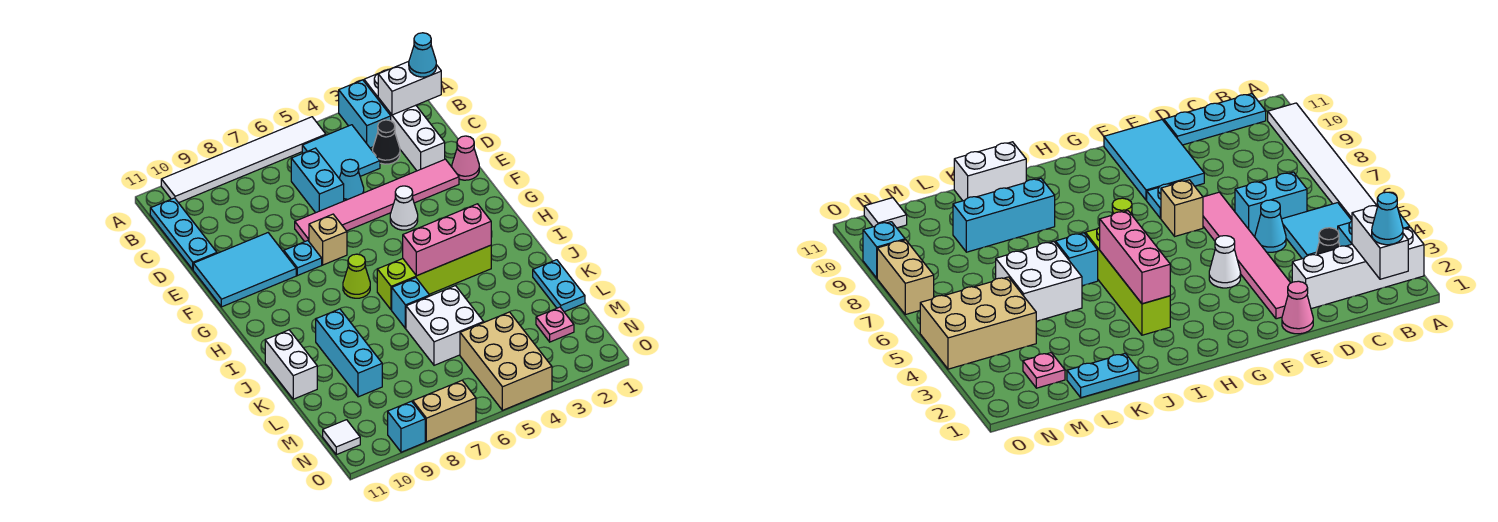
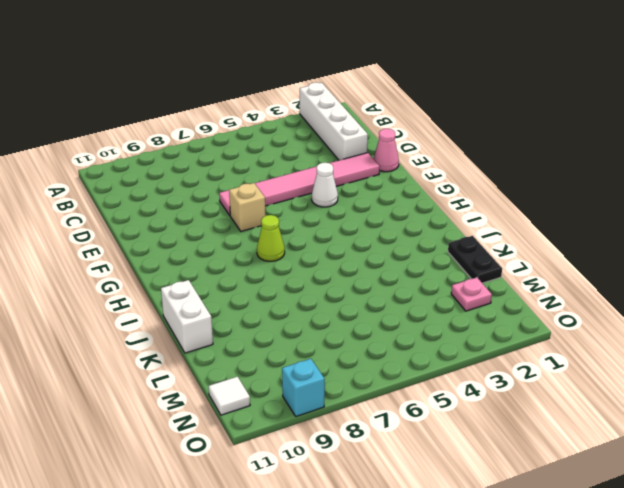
black 1x2 plate [448,236,502,283] -> cyan 1x2 plate [533,260,585,312]
none -> cyan 1x2 brick [339,80,391,148]
none -> white 1x6 tile [161,117,326,203]
none -> cyan 2x2 tile [302,125,380,178]

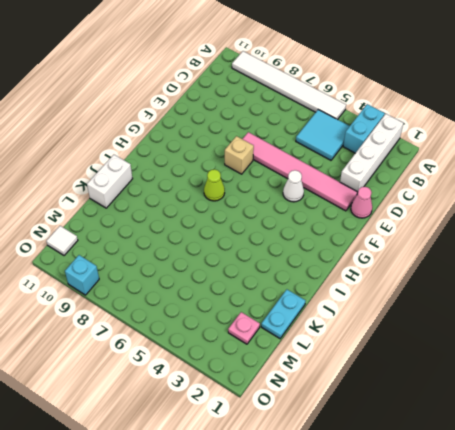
none -> cyan 1x3 plate [150,198,217,270]
none -> black 1x1 cone [373,120,400,164]
none -> cyan 1x2 brick [291,148,344,213]

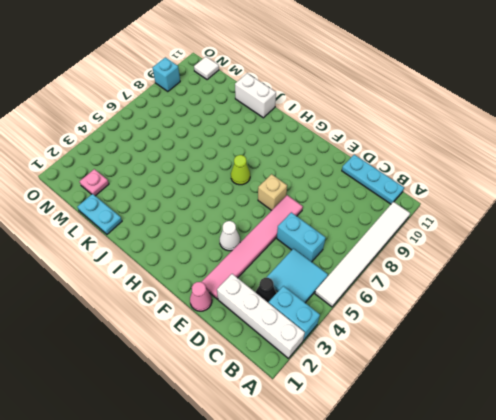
none -> cyan 1x1 cone [339,159,364,201]
none -> cyan 2x3 tile [193,233,296,307]
none -> cyan 1x1 plate [284,241,322,276]

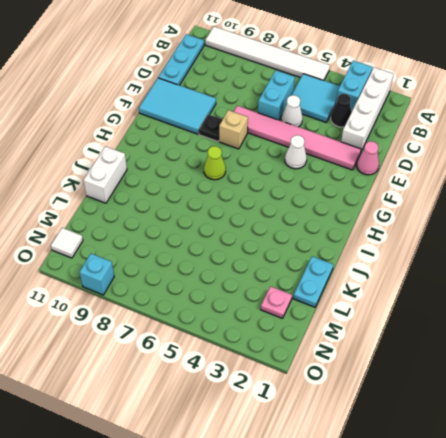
white 1x1 cone [281,95,303,127] -> cyan 1x1 cone [339,159,364,201]
black 1x1 plate [199,114,223,141] -> cyan 1x1 plate [284,241,322,276]
none -> lime 1x4 brick [377,245,491,310]
none -> cyan 1x1 brick [392,278,430,328]
none -> cyan 1x3 brick [316,309,382,397]

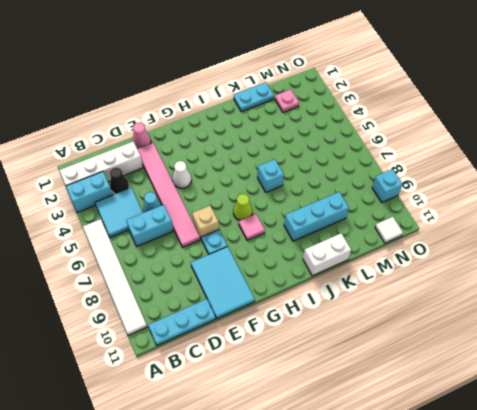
pink 1x1 tile [239,214,265,240] -> none
none -> lime 1x4 brick [377,245,491,310]
none -> white 2x2 brick [406,285,484,365]
none -> tan 2x3 brick [460,312,552,410]

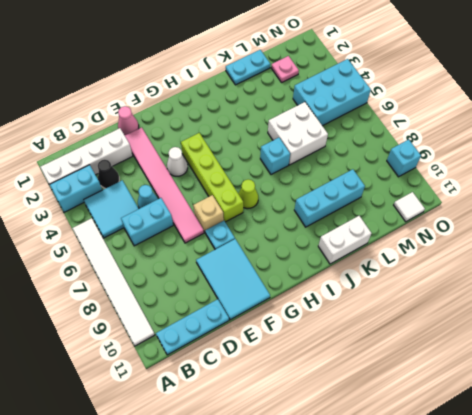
lime 1x4 brick [181,133,243,222] -> lime 1x4 brick moved to [377,245,491,310]
cyan 2x3 brick [293,59,371,126] -> tan 2x3 brick [460,312,552,410]
none -> tan 1x2 brick [413,381,476,442]
none -> white 1x2 brick [378,61,441,115]
none -> pink 1x3 brick [403,204,491,276]

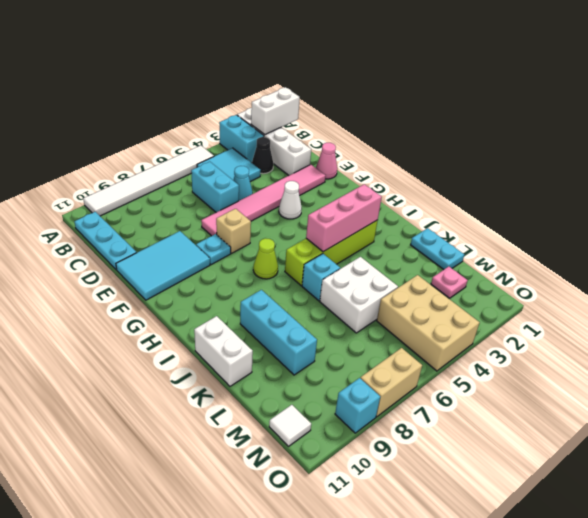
none -> cyan 1x1 cone [409,33,436,77]

